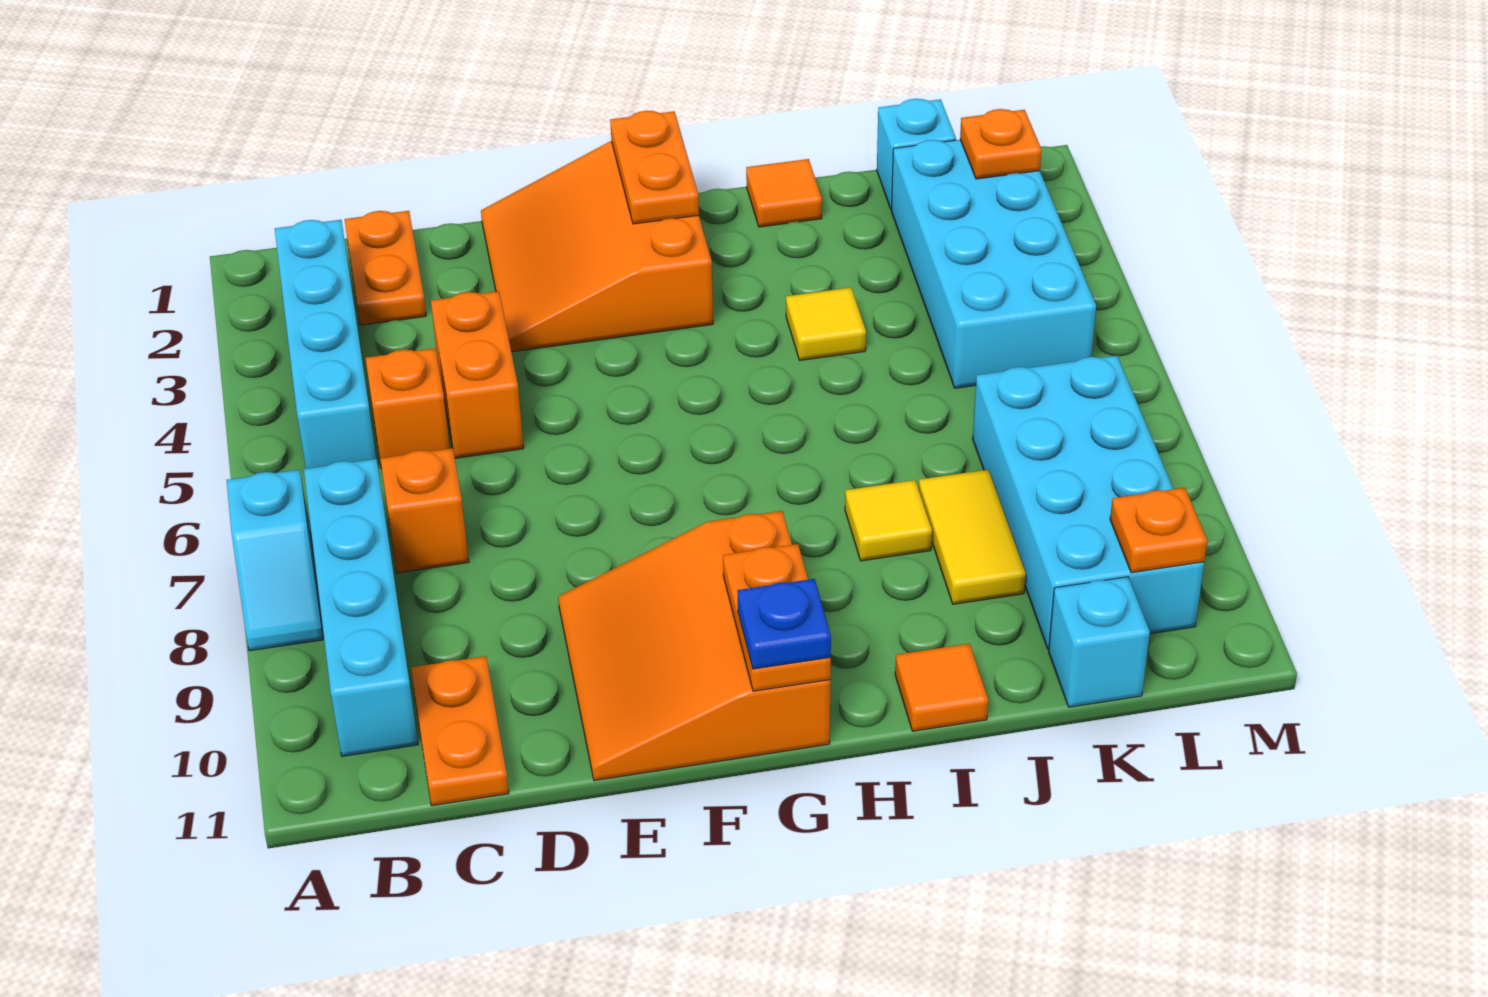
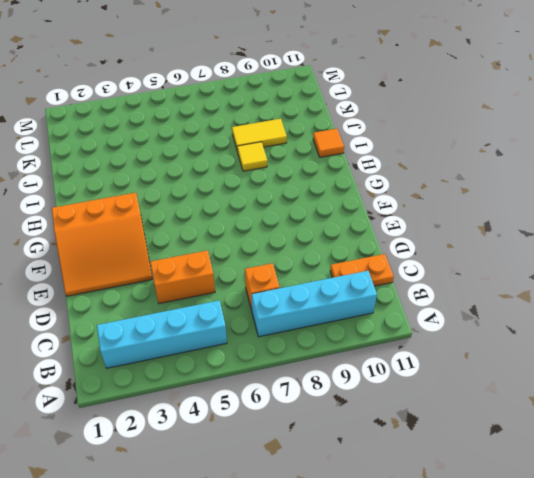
none -> cyan 1x2 slope [227,470,323,651]
none -> orange 1x2 plate [345,211,426,325]
none -> orange 1x1 brick [366,348,450,468]

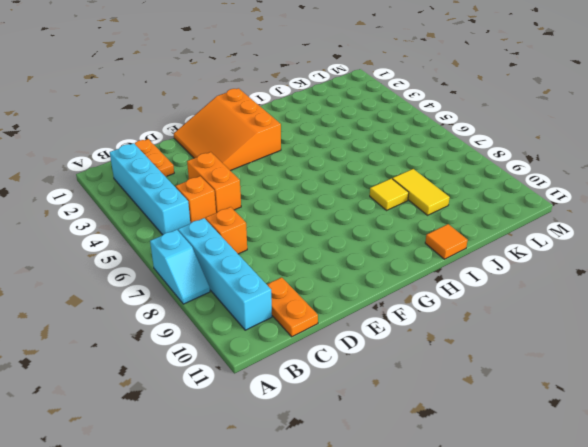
none -> orange 3x3 slope [558,511,830,781]
none -> orange 1x1 tile [746,159,822,227]
none -> yellow 1x1 tile [786,288,866,360]

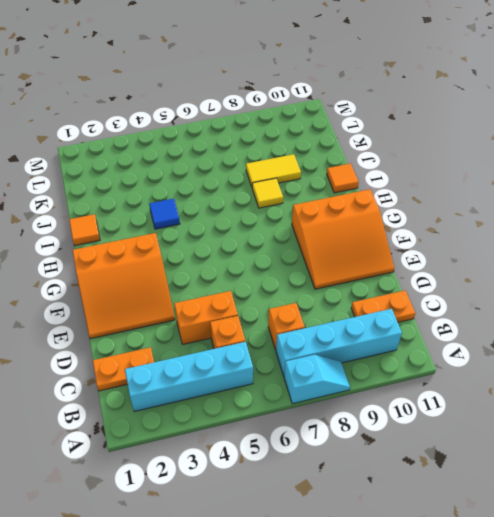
blue 1x1 tile [149,199,180,229] -> yellow 1x1 tile [786,288,866,360]
none -> cyan 1x1 brick [877,99,956,210]
none -> cyan 2x4 brick [891,140,1096,388]
none -> cyan 2x4 brick [973,356,1204,649]

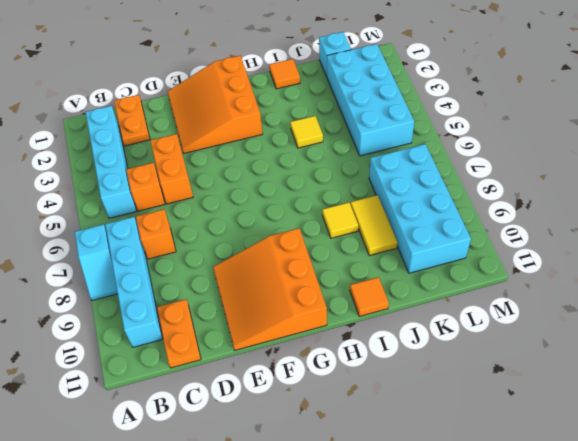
none -> cyan 1x1 brick [1049,577,1150,707]
none -> orange 1x2 plate [610,111,699,224]
none -> orange 1x2 plate [723,544,831,691]

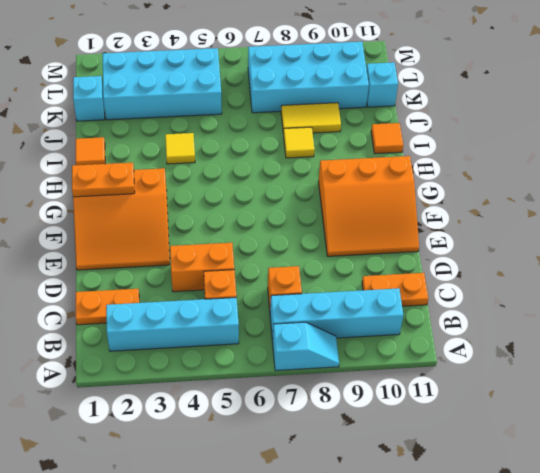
none -> orange 1x2 plate [723,544,831,691]
none -> orange 1x1 plate [960,109,1042,179]
none -> orange 1x1 plate [1110,488,1207,573]

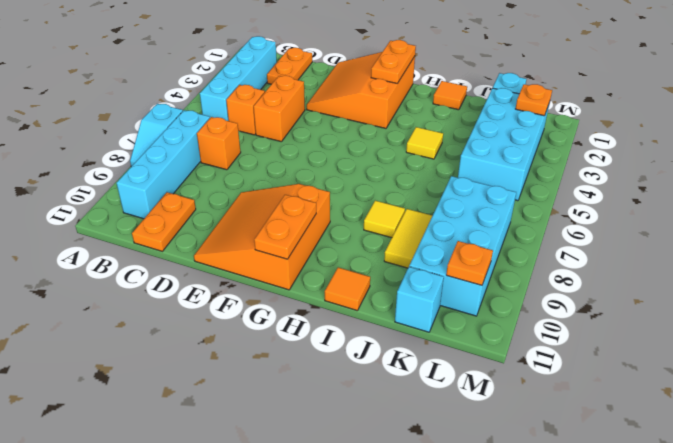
none -> blue 1x1 plate [737,579,831,669]

